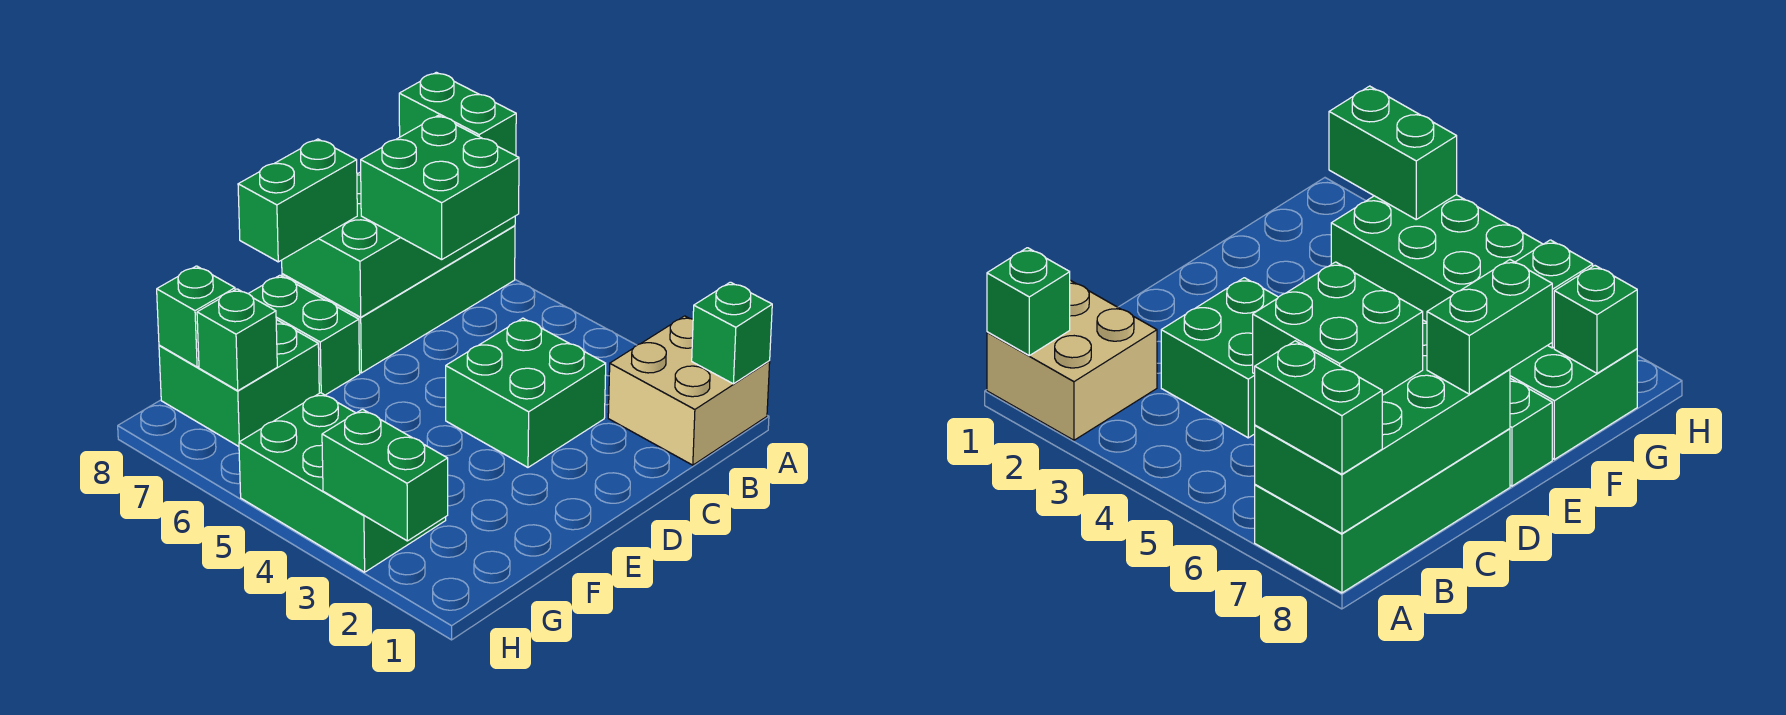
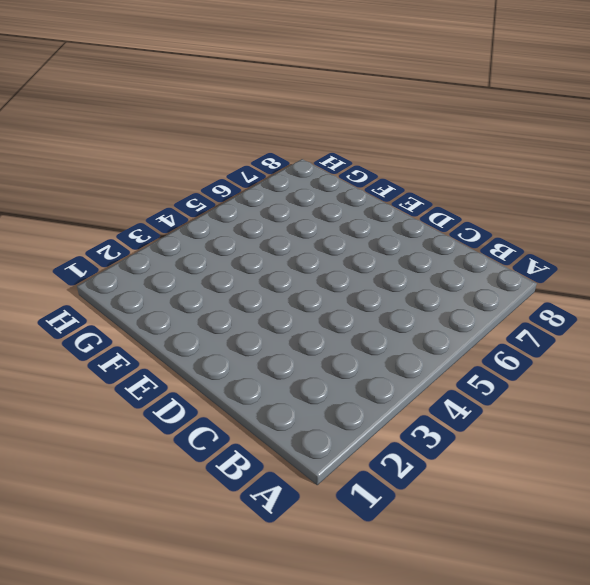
none -> tan 2x2 brick [608,316,770,465]
none -> green 2x4 brick [282,226,515,373]
none -> green 2x2 brick [446,318,606,467]

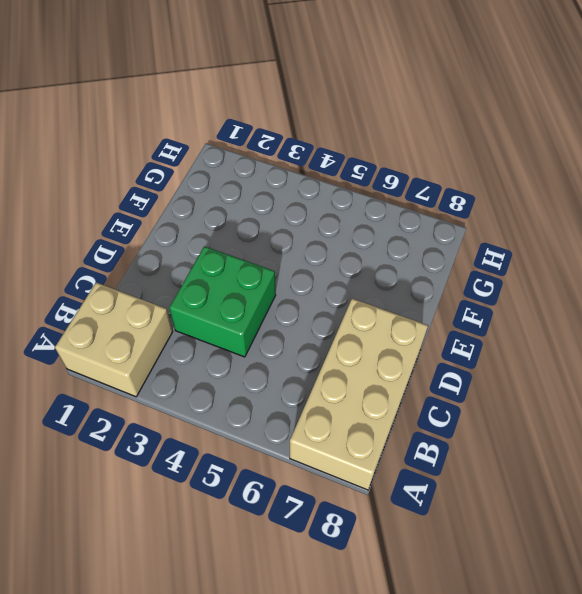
tan 2x4 brick [290,299,428,490] -> green 2x4 brick [282,226,515,373]
none -> green 1x2 brick [249,275,360,395]
none -> green 2x2 brick [159,320,319,446]
none -> green 2x3 brick [239,393,446,572]

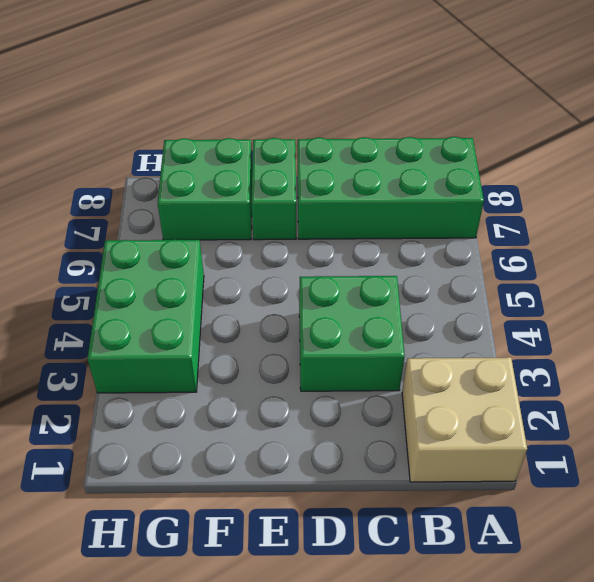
none -> green 1x1 brick [692,282,772,384]
none -> green 2x4 brick [282,172,515,317]
none -> green 1x1 brick [197,289,277,391]

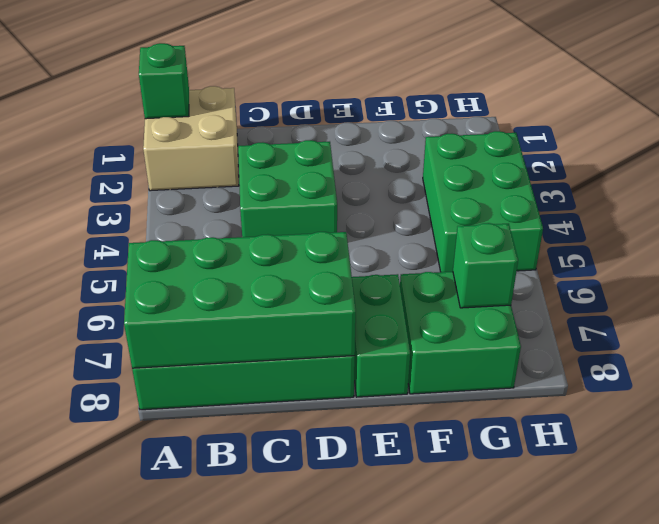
none -> green 1x1 brick [157,266,235,367]
none -> green 1x2 brick [322,409,448,541]
none -> green 1x2 brick [399,72,516,156]

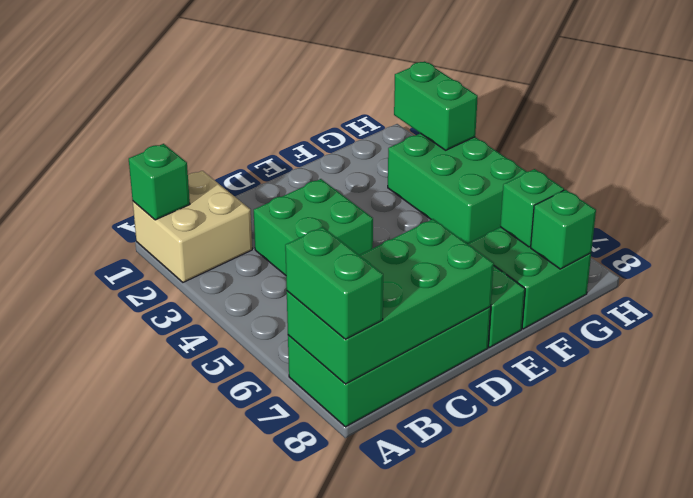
none -> green 2x2 brick [361,116,519,260]
none -> green 1x2 brick [238,139,357,262]

